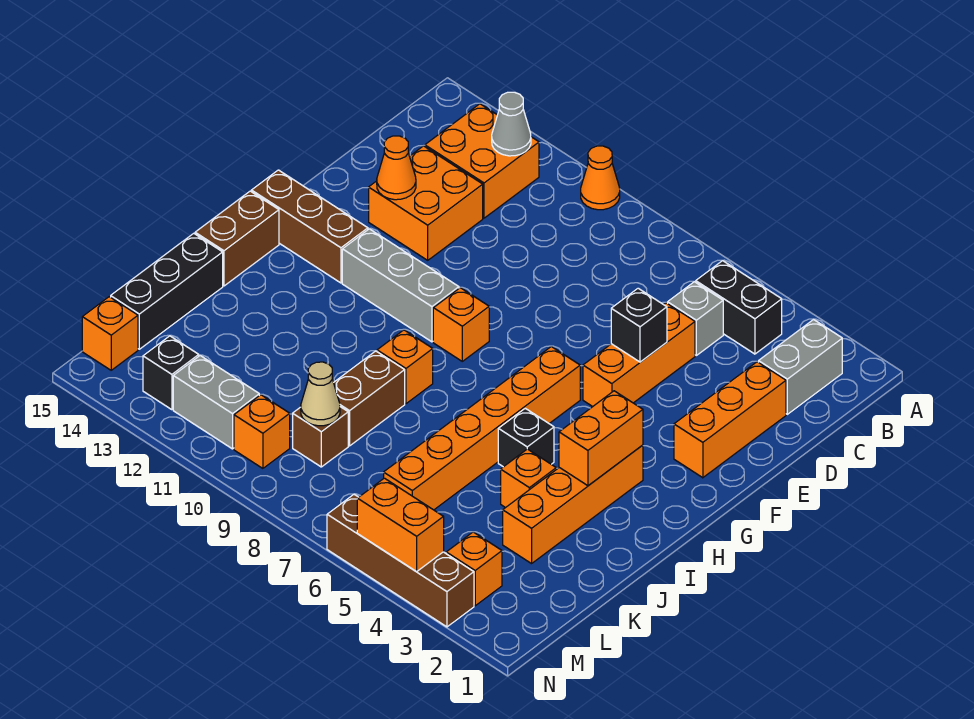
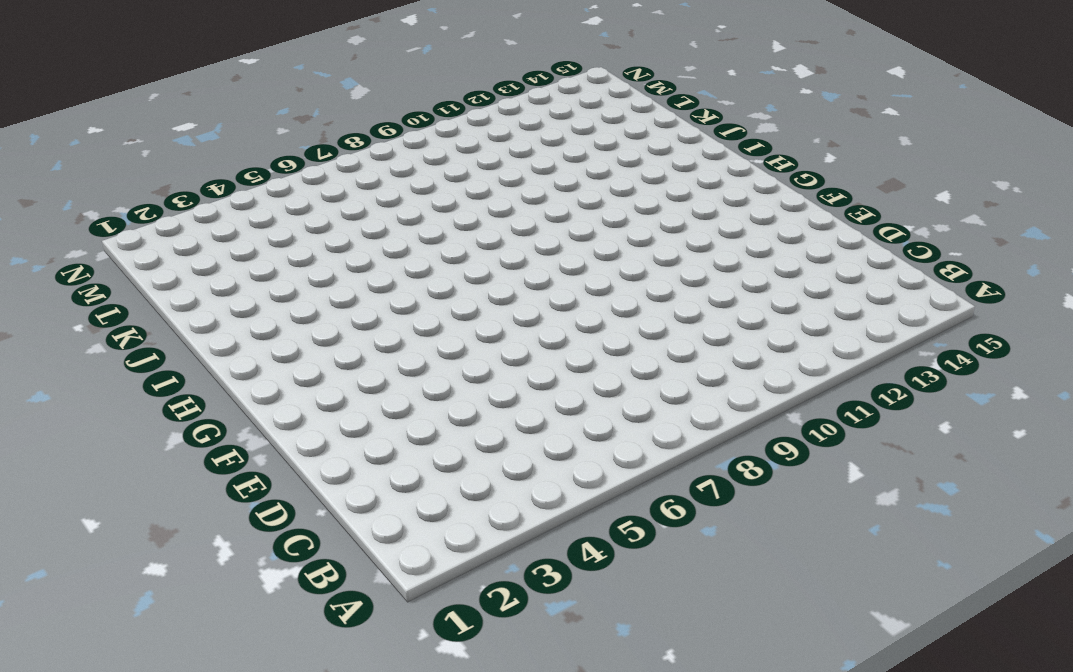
none -> orange 1x1 cone [581,146,620,210]
none -> grey 1x2 brick [759,320,842,414]
none -> black 1x2 brick [696,261,782,354]
none -> orange 2x2 brick [425,104,539,218]

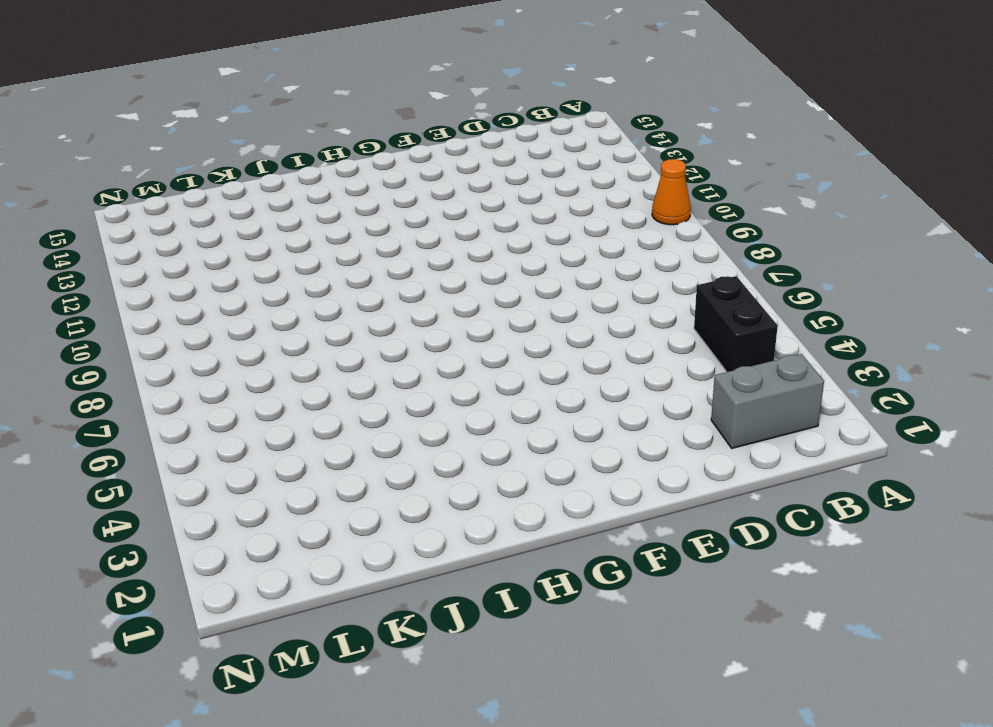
none -> orange 2x2 brick [425,104,539,218]
none -> grey 1x1 brick [668,282,723,355]
none -> orange 1x3 brick [674,362,786,478]
none -> orange 1x3 brick [583,303,695,407]

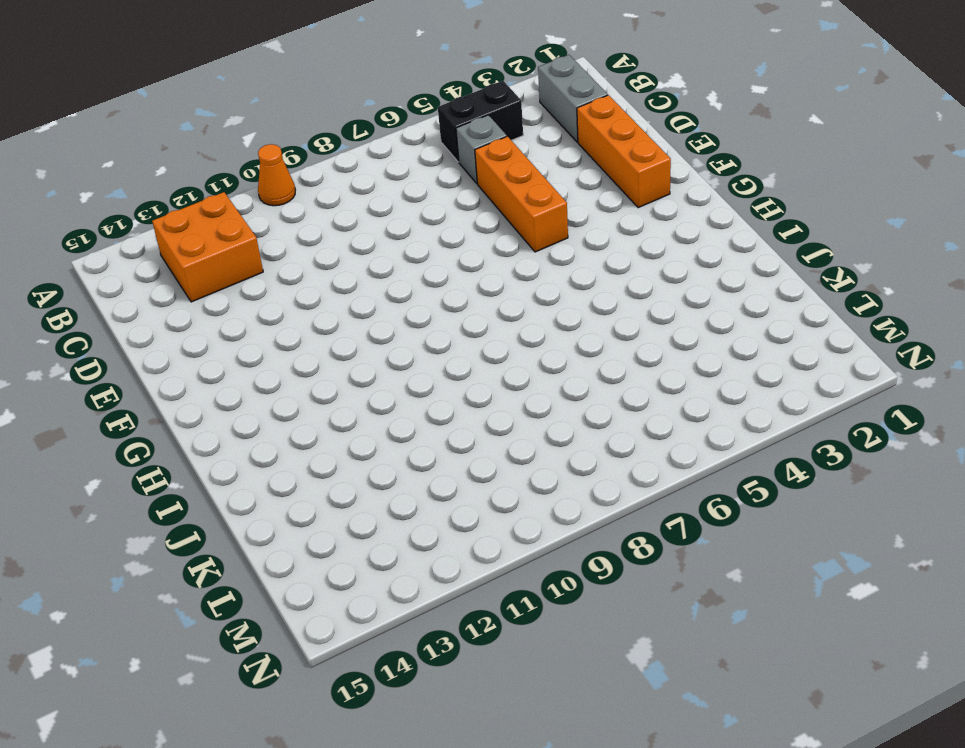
none -> orange 2x2 brick [369,146,483,260]
none -> orange 1x6 brick [384,347,580,510]
none -> orange 1x1 brick [433,288,489,361]
none -> grey 1x3 brick [342,229,459,342]

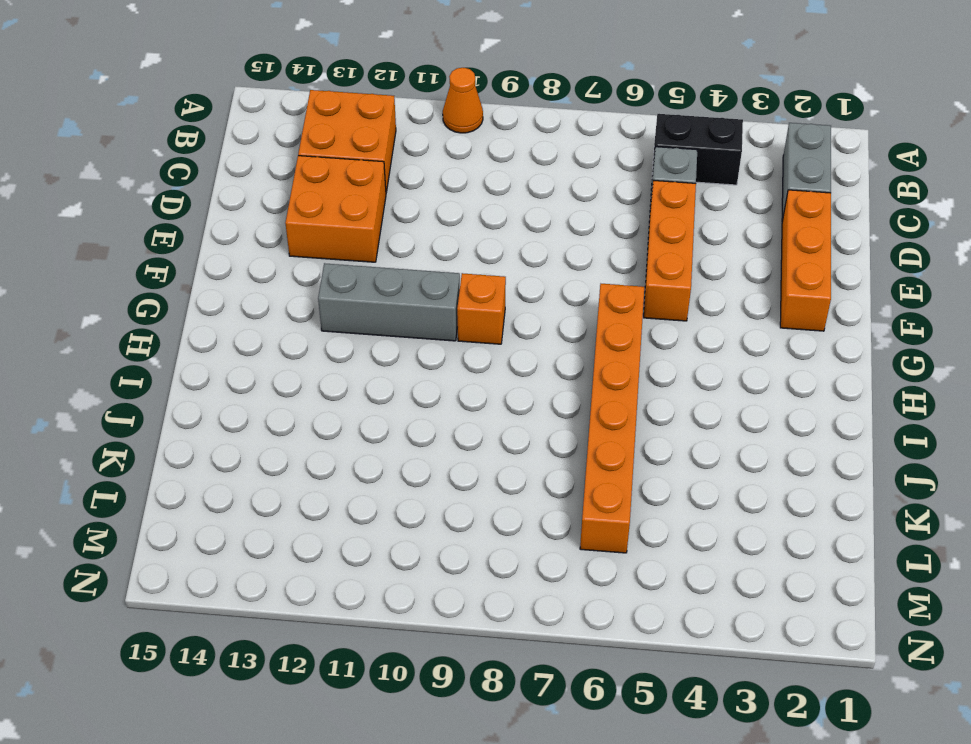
none -> brown 1x3 brick [251,170,368,283]
none -> orange 1x4 brick [503,445,643,564]
none -> brown 1x2 brick [195,191,279,286]
none -> black 1x1 brick [498,408,554,467]

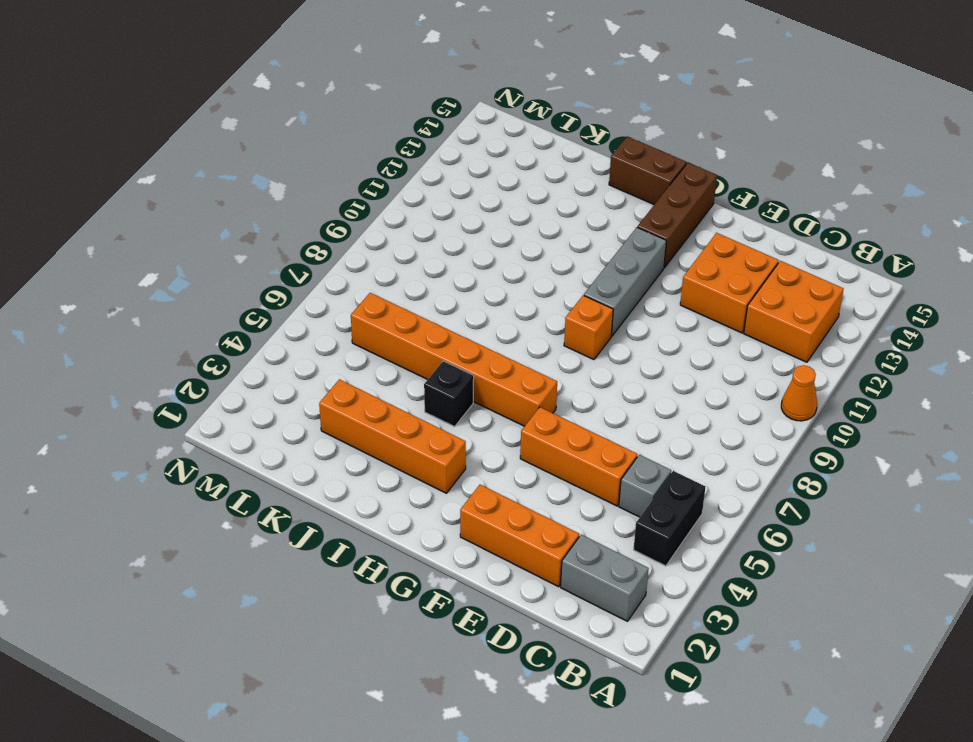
none -> orange 1x1 brick [377,330,433,404]
none -> orange 1x1 brick [501,449,556,508]
none -> brown 1x2 brick [334,351,405,446]
none -> black 1x3 brick [111,233,223,349]

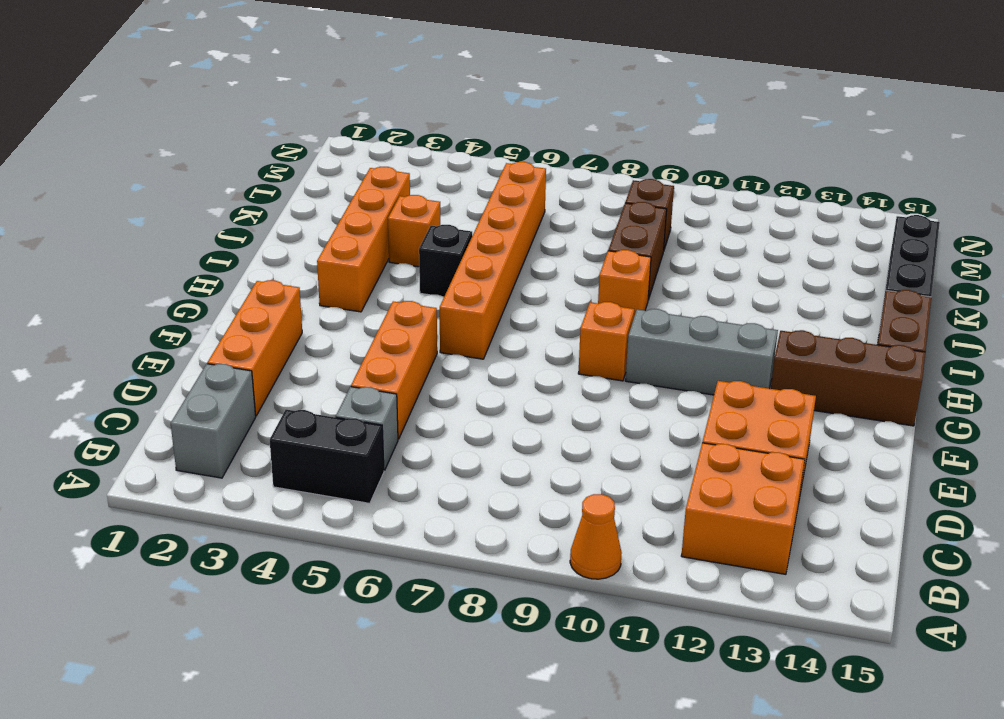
none -> orange 1x1 brick [446,532,502,606]
none -> orange 1x1 brick [234,395,290,468]
none -> grey 1x2 brick [173,356,259,449]
none -> black 1x1 brick [143,336,199,410]

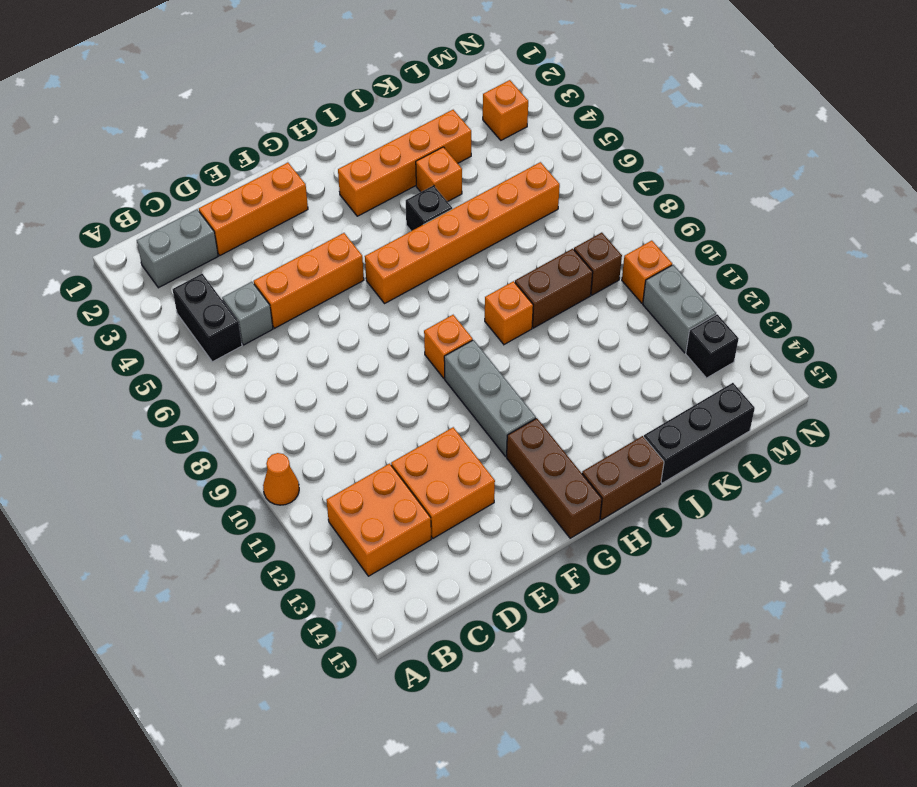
none -> orange 1x1 brick [82,297,138,370]
none -> brown 1x4 brick [327,495,474,627]
none -> grey 1x1 cone [492,92,531,156]
none -> black 1x1 brick [611,288,667,362]

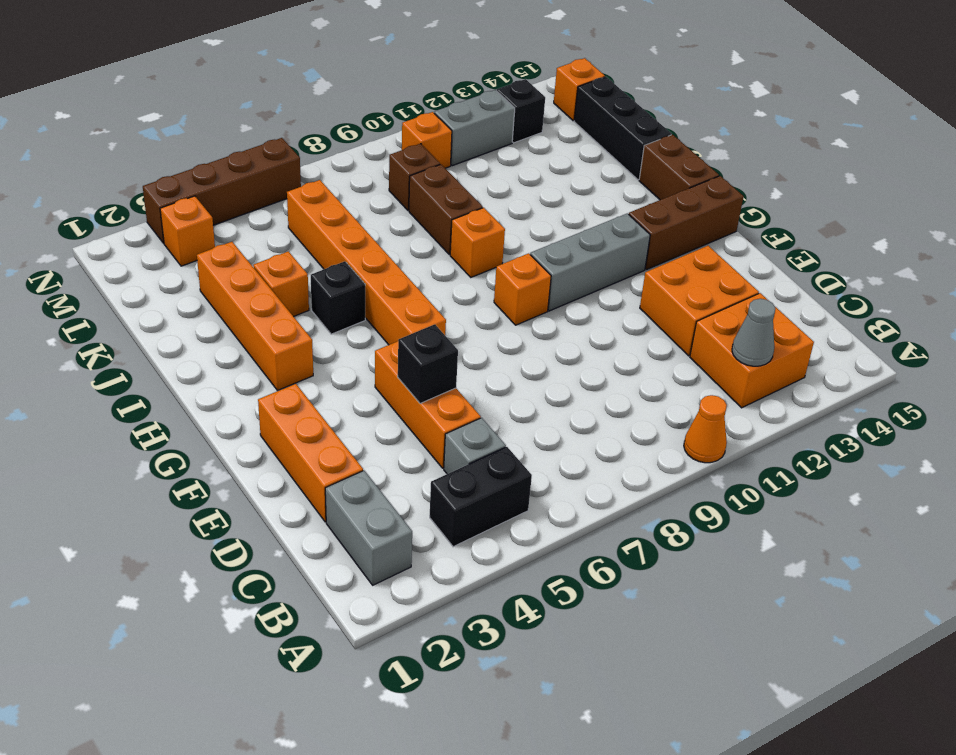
none -> orange 1x1 cone [377,136,416,200]
none -> orange 1x2 brick [559,391,643,486]
none -> tan 1x1 cone [301,362,340,426]
none -> orange 1x2 brick [357,478,444,572]

